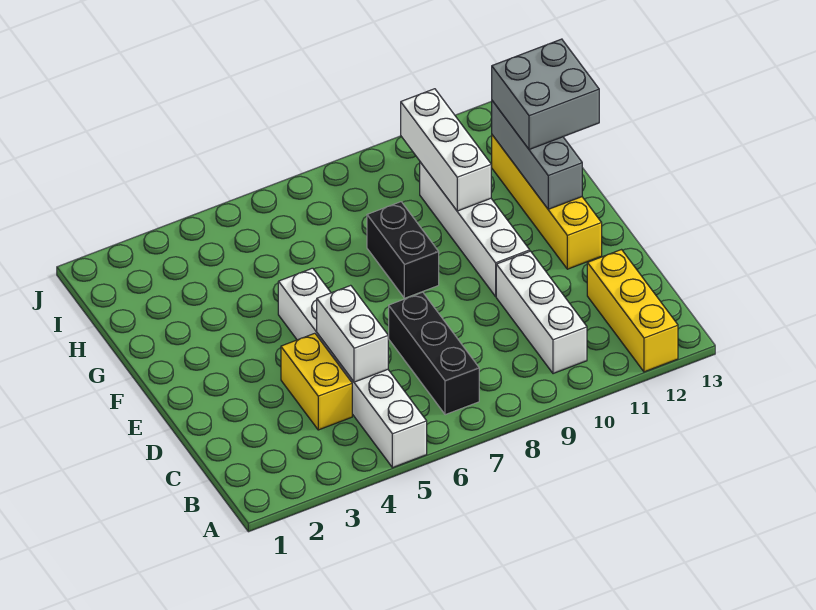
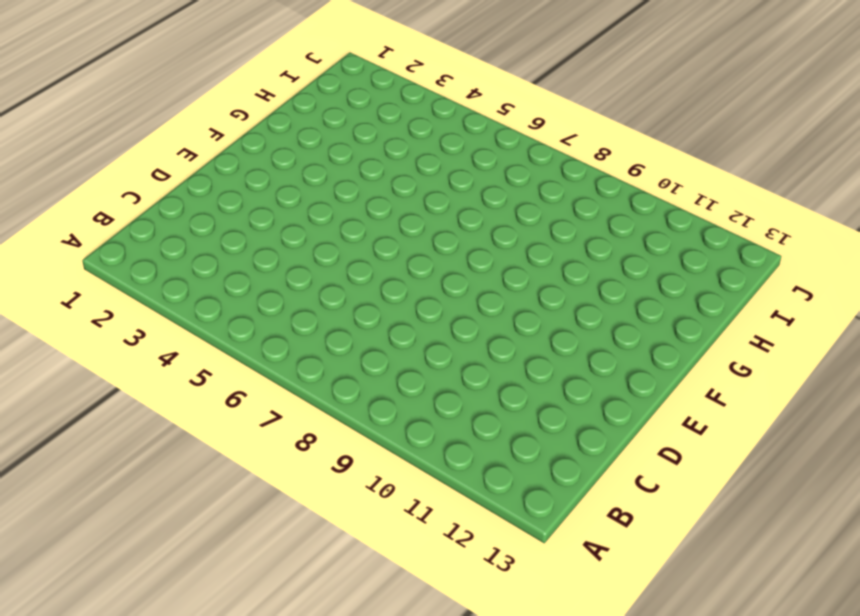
none -> white 1x6 brick [278,268,427,468]
none -> yellow 1x3 brick [587,250,678,372]
none -> black 1x3 brick [389,292,479,415]

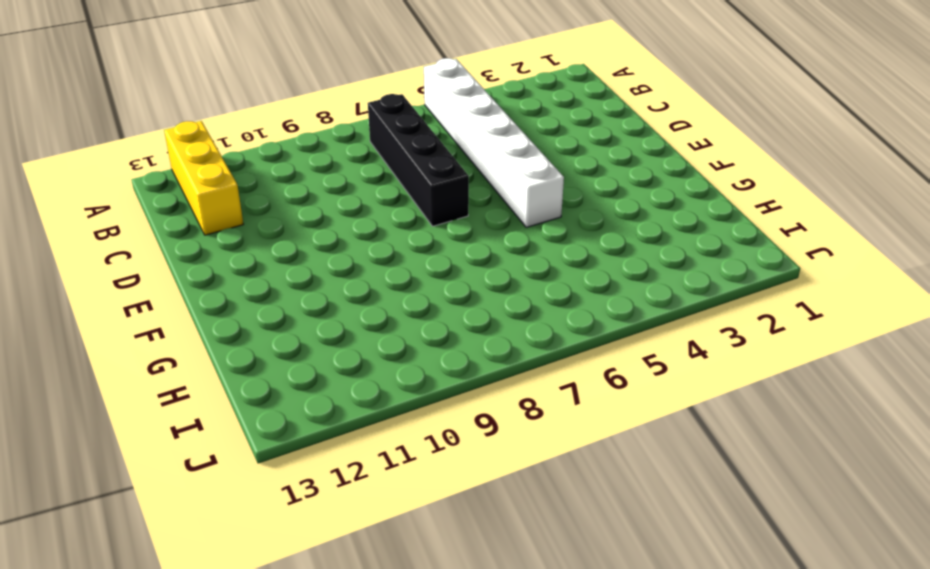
black 1x4 brick [368,94,469,226] -> black 1x3 brick [389,292,479,415]
none -> white 1x3 brick [496,251,587,374]
none -> yellow 1x2 brick [281,333,352,430]
none -> white 1x4 brick [420,162,530,296]

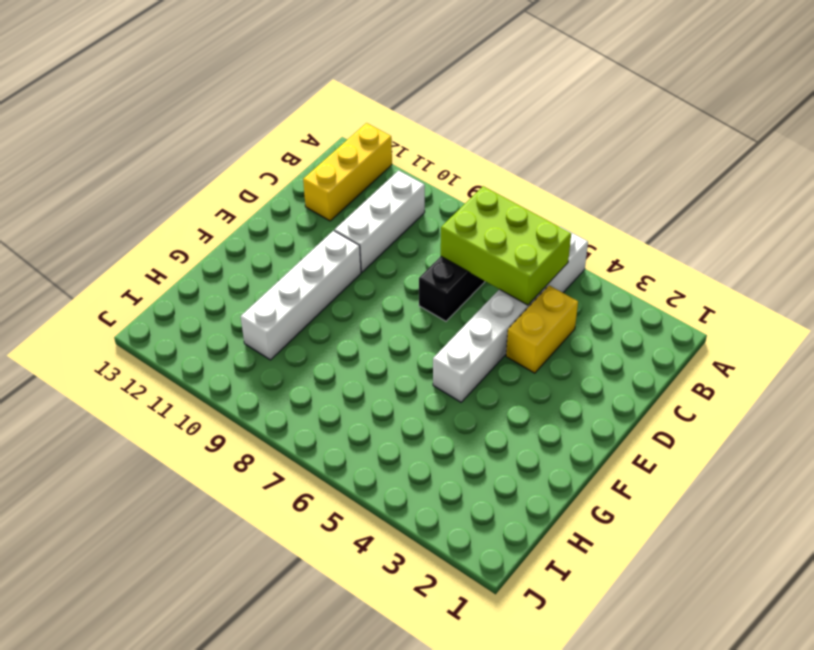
lime 2x3 brick [441,186,571,305] -> white 1x2 brick [317,285,388,382]
none -> yellow 1x4 brick [492,135,602,269]
none -> black 1x2 brick [367,202,439,298]
none -> grey 1x3 brick [492,101,582,209]

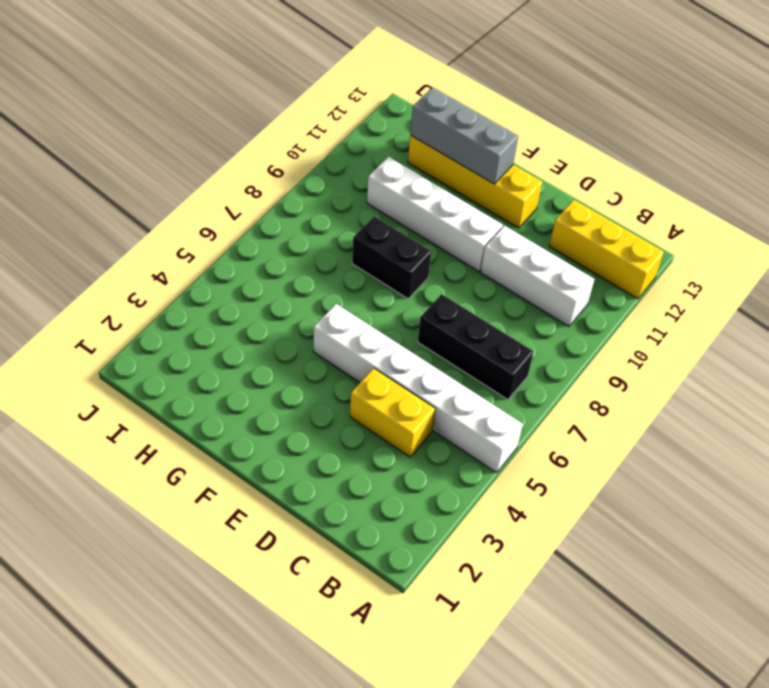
none -> white 1x2 brick [317,285,388,382]
none -> white 1x3 brick [401,89,491,211]
none -> grey 2x2 brick [492,39,599,150]

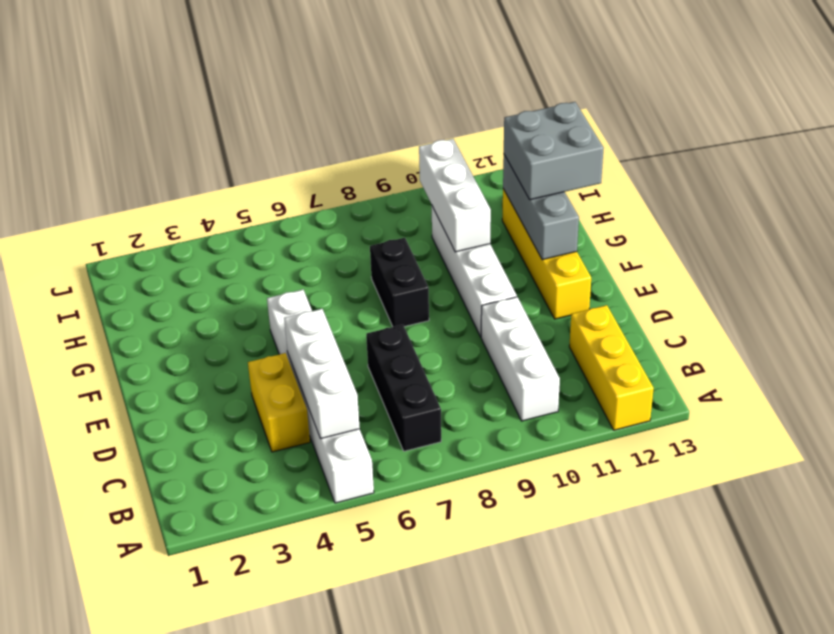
white 1x3 brick [284,309,360,439] -> white 1x2 brick [317,285,388,382]

